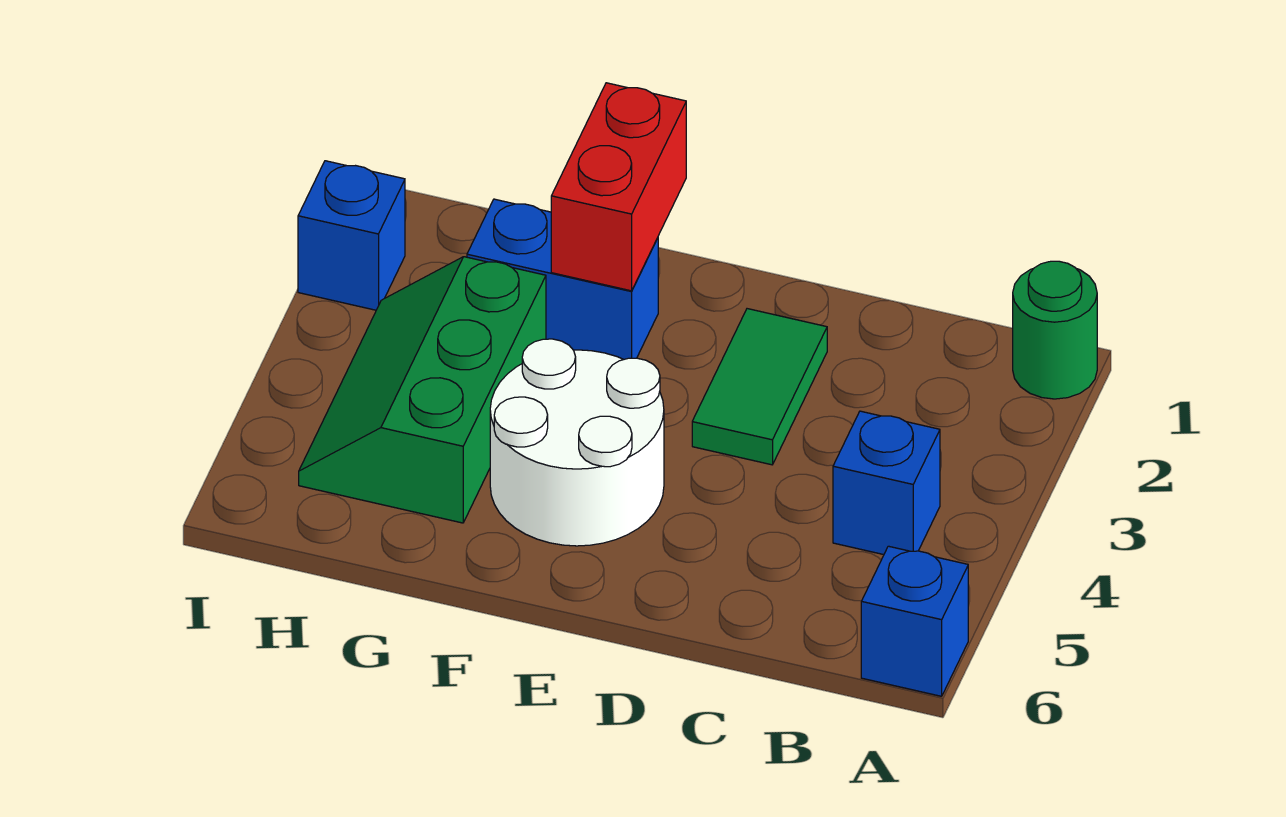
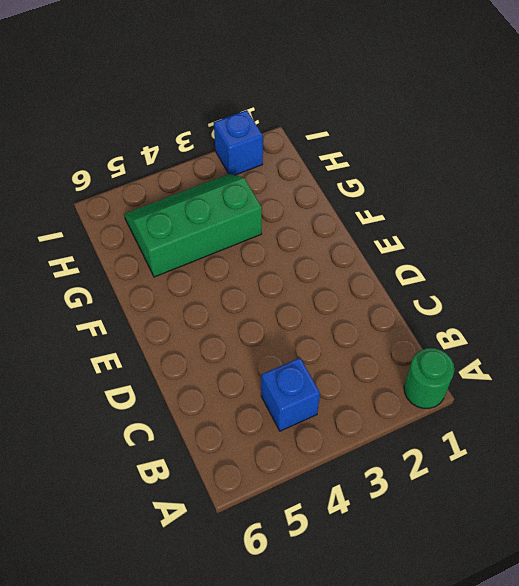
none -> blue 1x1 brick [861,546,968,696]
none -> green 1x2 tile [692,309,827,465]

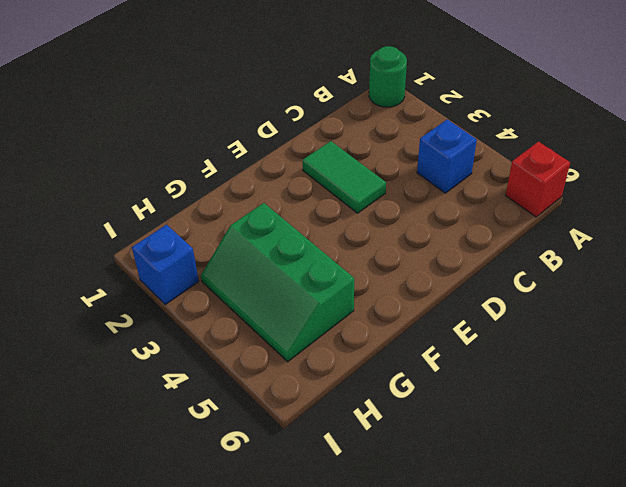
red 1x1 brick [506,142,570,217] -> blue 1x1 brick [861,546,968,696]
none -> white 2x2 round brick [490,339,664,546]
none -> blue 1x2 brick [467,199,658,360]

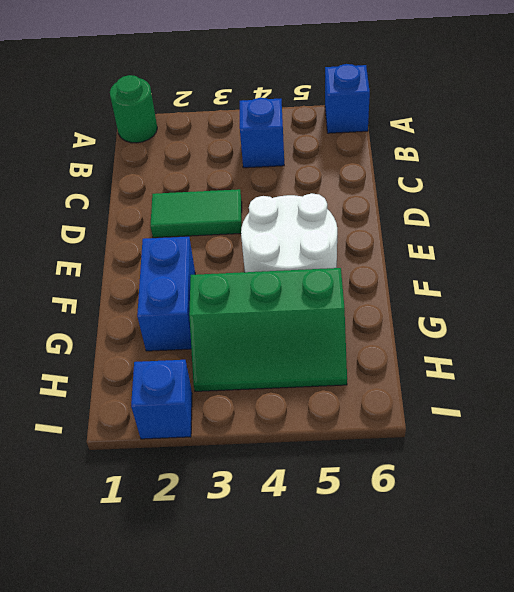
none -> red 1x2 brick [551,83,686,291]

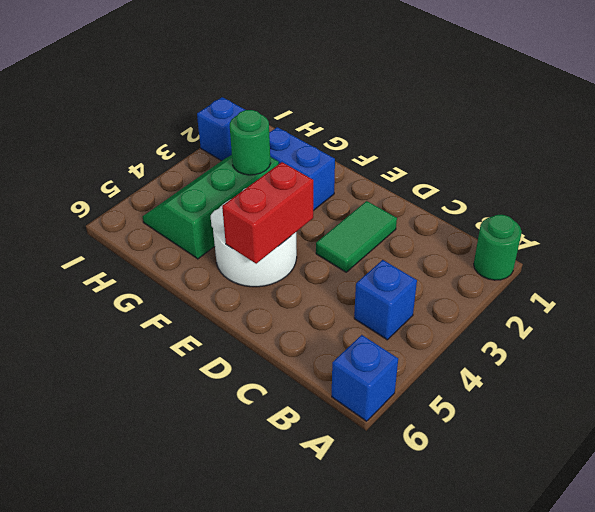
red 1x2 brick [222,162,313,264] -> red 1x2 brick moved to [551,83,686,291]
green 1x1 round brick [230,110,271,175] -> none

